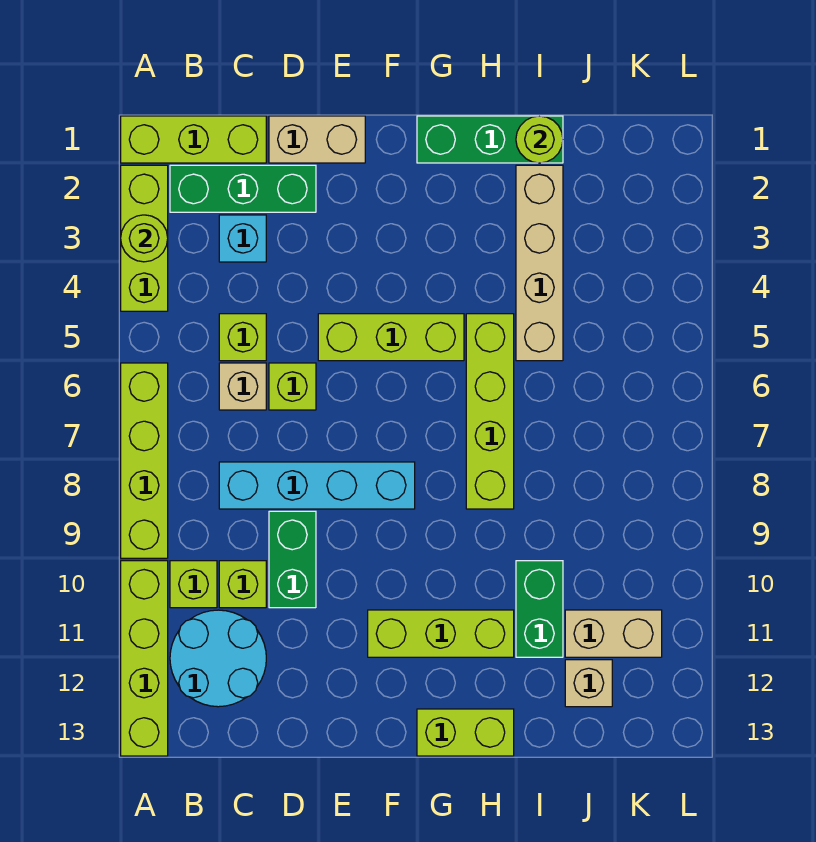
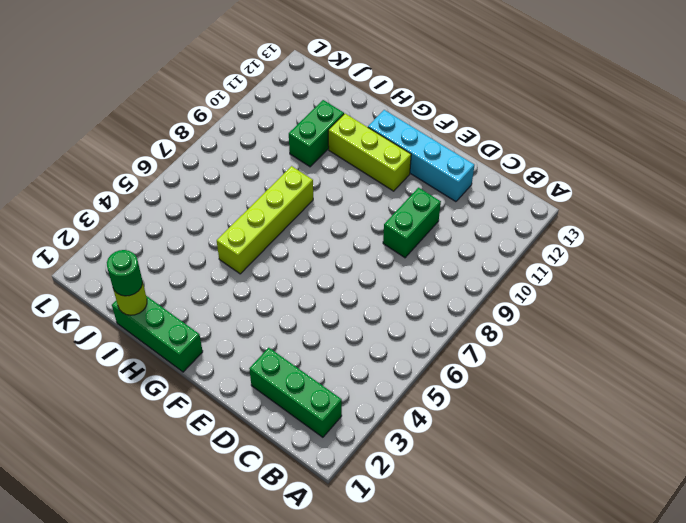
cyan 1x4 brick [368,110,474,202] -> cyan 1x4 brick moved to [219,462,415,509]
green 1x1 round brick [107,250,142,296] -> none
none -> lime 1x3 brick [121,116,266,163]
none -> lime 1x3 brick [121,165,168,311]
none -> lime 1x4 brick [121,363,168,558]

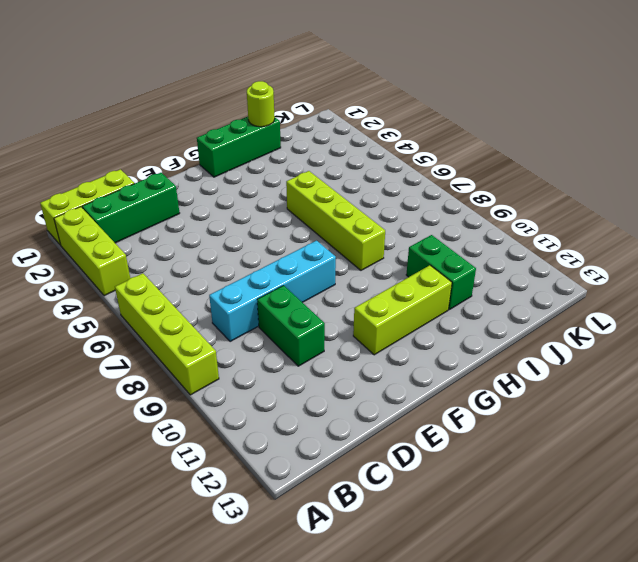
none -> lime 1x4 brick [121,561,168,756]
none -> lime 1x1 brick [170,561,217,608]
none -> cyan 2x2 round brick [170,610,266,707]

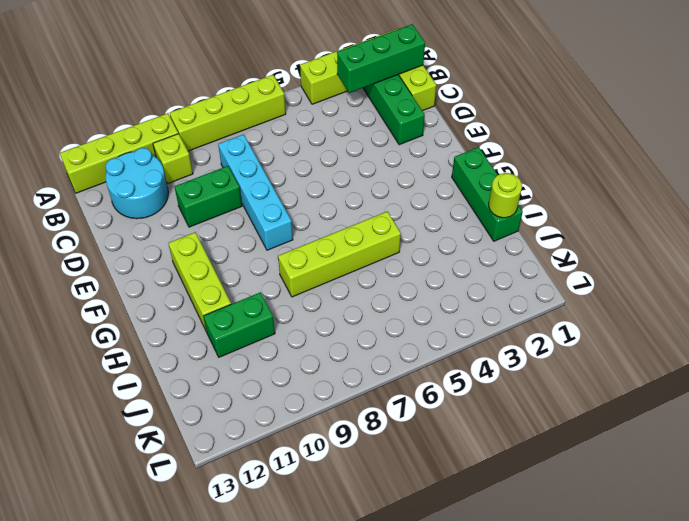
green 1x3 brick [337,24,425,93] -> none
none -> cyan 1x1 brick [219,215,266,262]
none -> lime 1x1 brick [219,314,266,361]
none -> tan 1x1 brick [219,363,266,410]

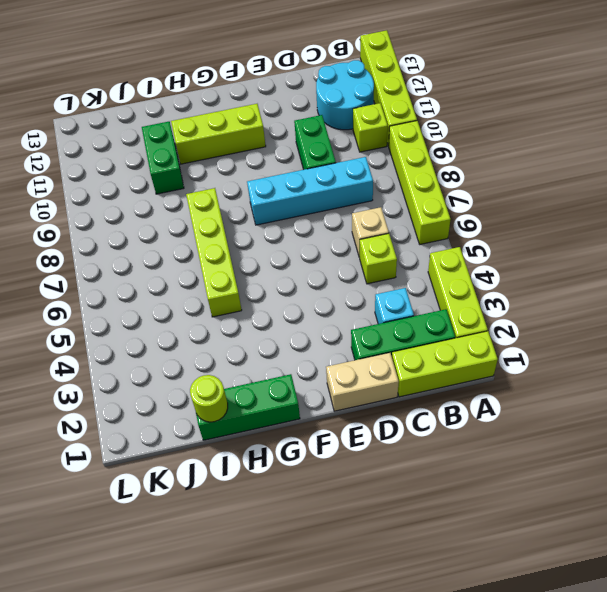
none -> lime 1x1 brick [219,561,266,608]
none -> lime 1x1 brick [269,363,316,410]
none -> lime 1x3 brick [318,314,464,361]

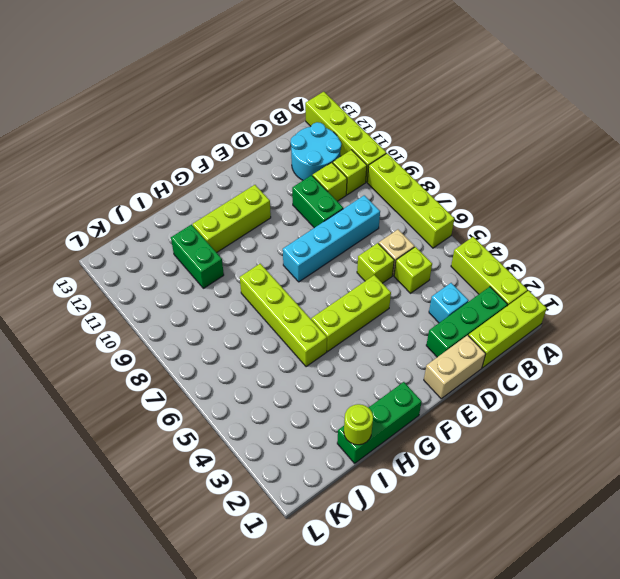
none -> lime 1x2 brick [417,709,514,756]
none -> tan 1x4 brick [516,165,563,361]
none -> tan 1x2 brick [565,610,662,657]

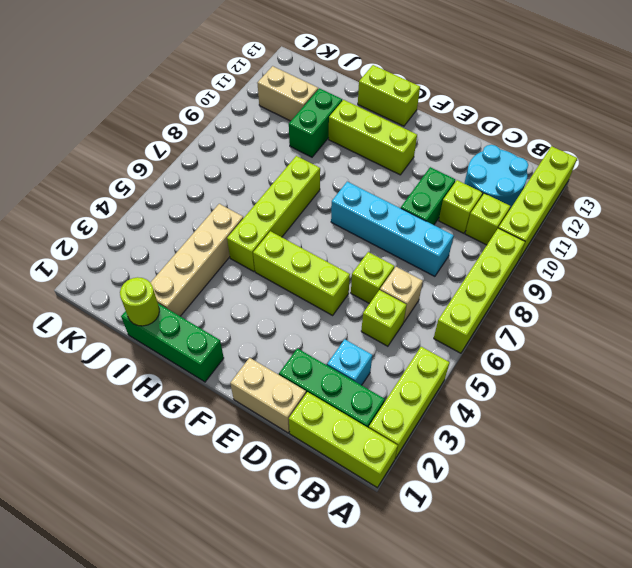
none -> tan 1x1 brick [565,660,612,707]
none -> lime 1x1 round brick [121,215,168,262]

